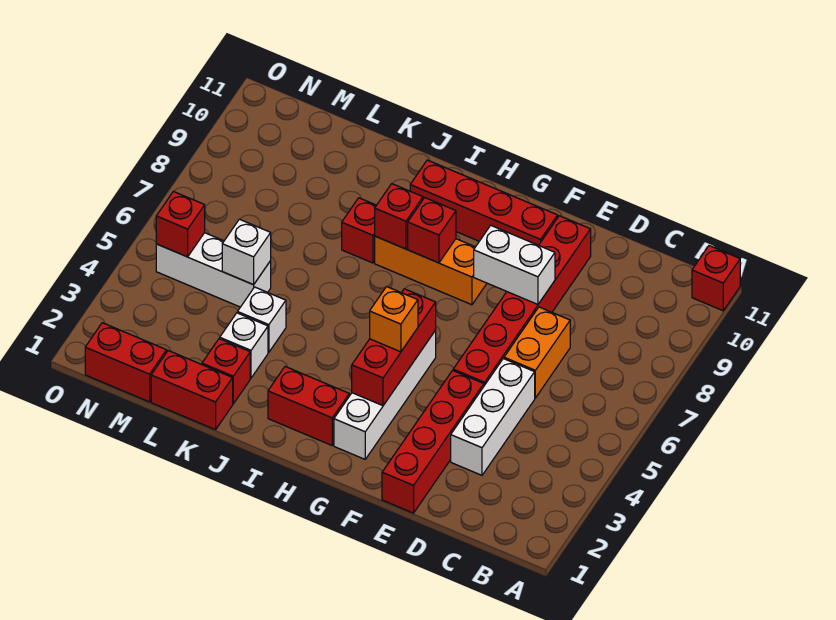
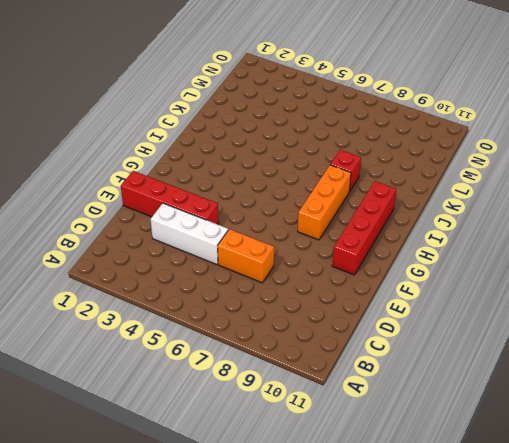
none -> red 1x1 brick [692,246,740,311]
none -> red 1x6 brick [453,216,591,386]
none -> white 1x4 brick [334,330,436,459]

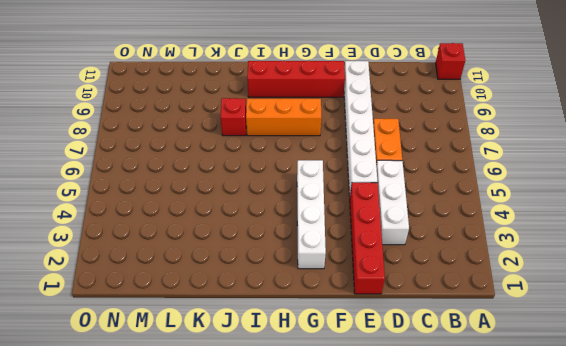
white 1x6 brick [344,61,377,196] -> red 1x6 brick [453,216,591,386]
none -> red 1x2 brick [268,367,349,445]
none -> red 1x2 brick [151,351,233,430]
none -> red 1x1 brick [202,339,250,404]

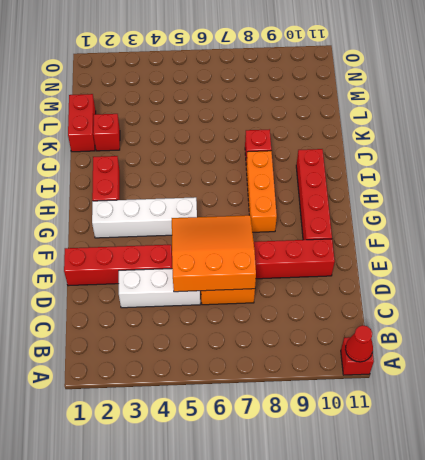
red 1x1 cone [345,325,373,362] -> none
orange 3x3 slope [172,215,256,292] -> none
none -> white 1x1 brick [220,313,268,378]
none -> white 1x1 brick [238,287,286,352]
none -> white 1x3 brick [156,233,271,307]

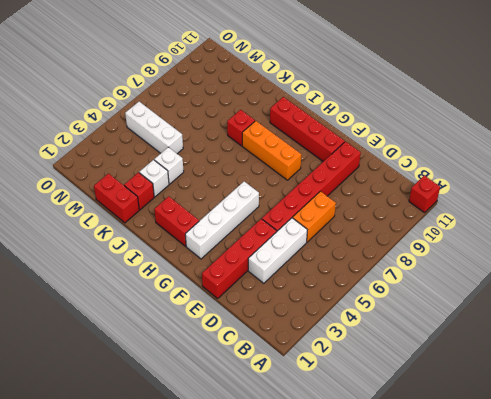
none -> red 1x2 brick [85,323,167,402]
none -> white 1x2 brick [474,225,555,304]
none -> red 1x3 brick [352,289,436,406]

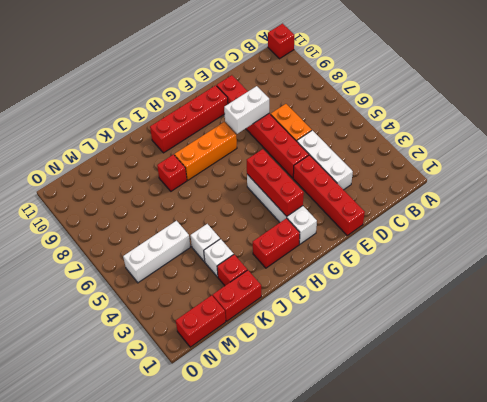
none -> red 1x1 brick [408,198,456,263]
none -> red 1x1 brick [375,184,423,249]
none -> white 1x1 brick [222,219,271,285]

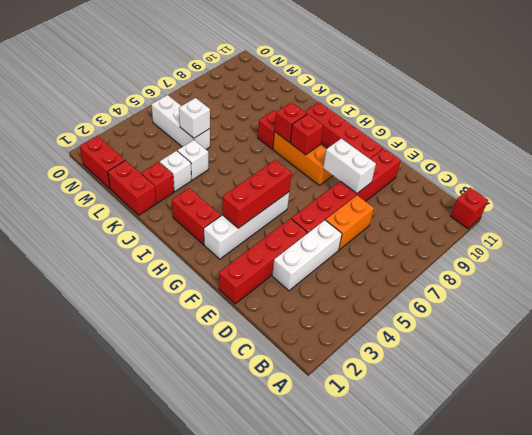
none -> red 1x1 brick [156,191,205,257]
none -> orange 1x1 brick [370,287,418,352]

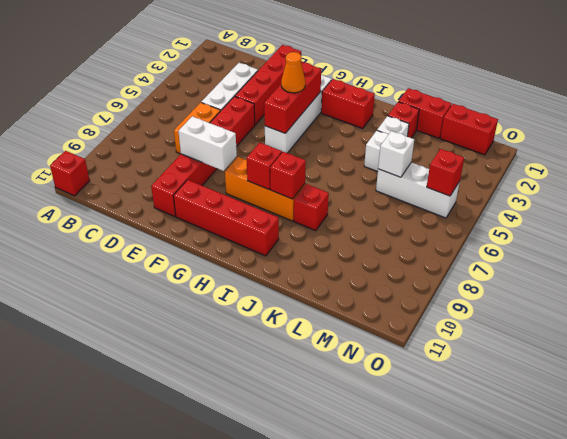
orange 1x1 cone [281,52,305,93] -> orange 1x1 brick [370,287,418,352]

